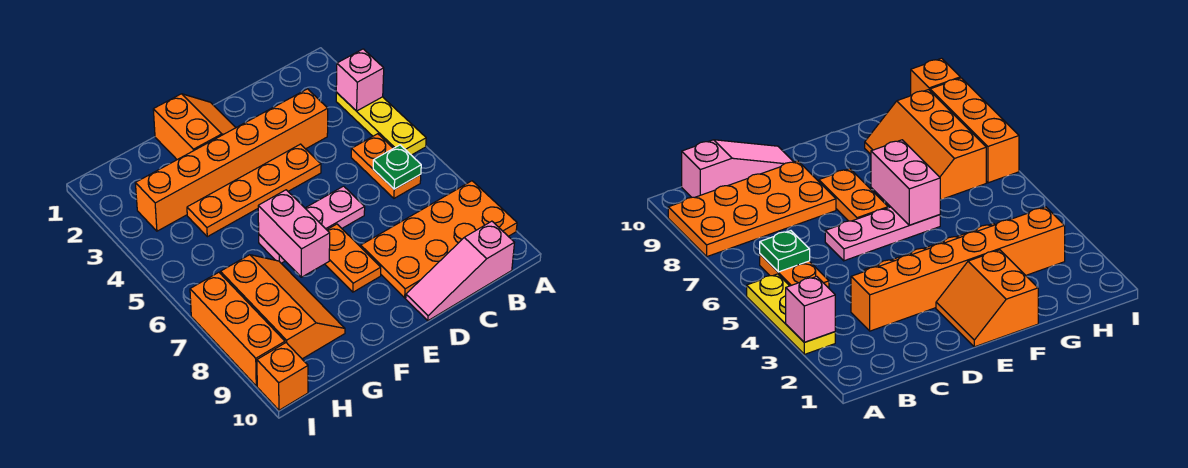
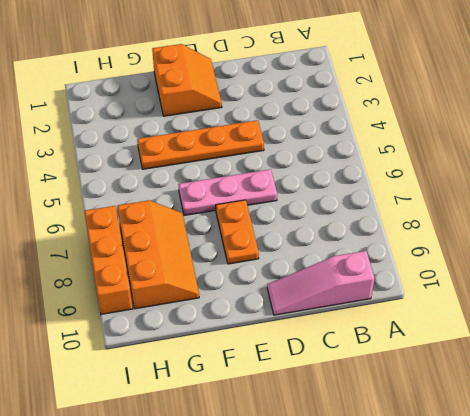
none -> yellow 1x3 plate [336,93,426,155]
none -> orange 2x4 plate [361,181,517,298]
none -> orange 1x2 plate [351,134,421,198]

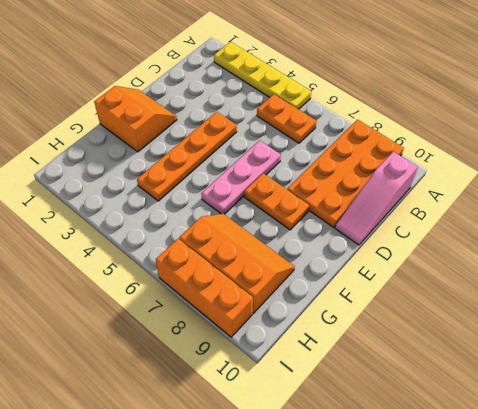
yellow 1x4 plate [214,42,311,109] -> yellow 1x3 plate [336,93,426,155]
none -> orange 1x6 brick [135,89,328,231]
none -> orange 1x1 brick [257,343,308,410]
none -> pink 1x1 brick [336,49,384,111]

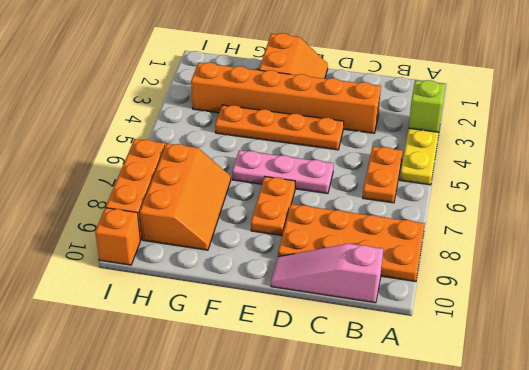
lime 1x1 brick [409,80,446,132] -> pink 1x1 brick [336,49,384,111]
none -> green 1x1 plate [373,145,421,189]
none -> pink 1x2 brick [258,190,330,277]

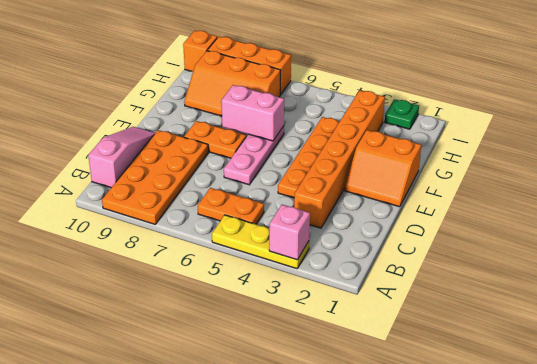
green 1x1 plate [385,99,419,129] -> green 1x1 plate moved to [373,145,421,189]

